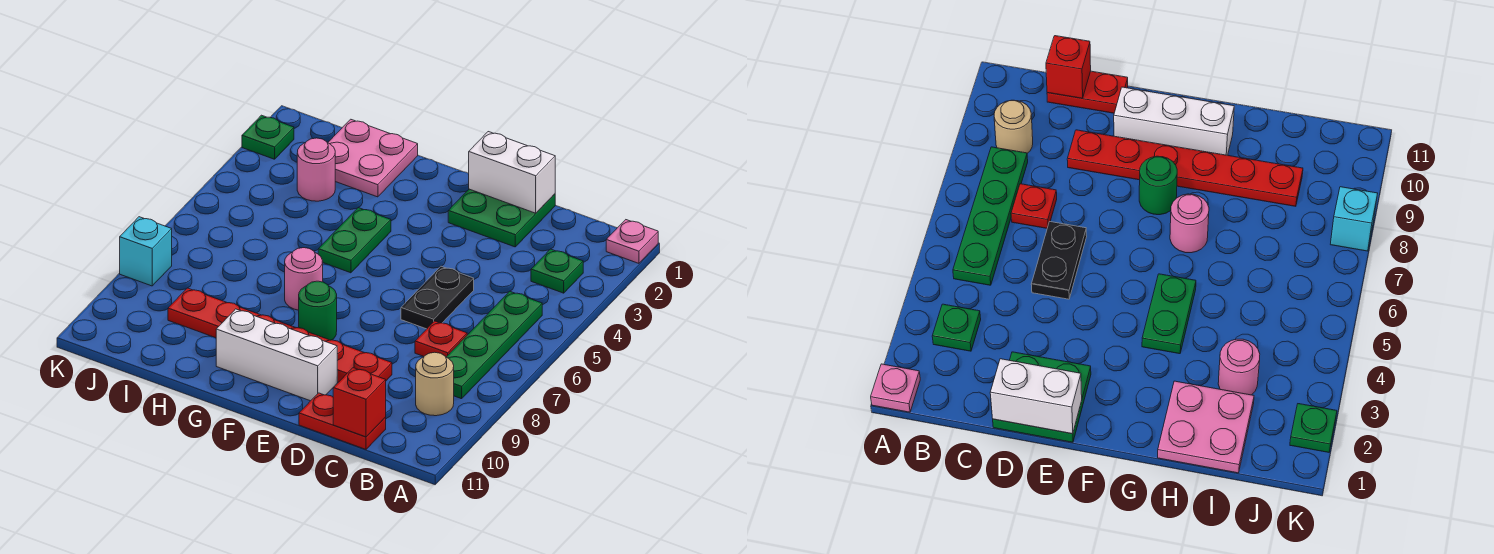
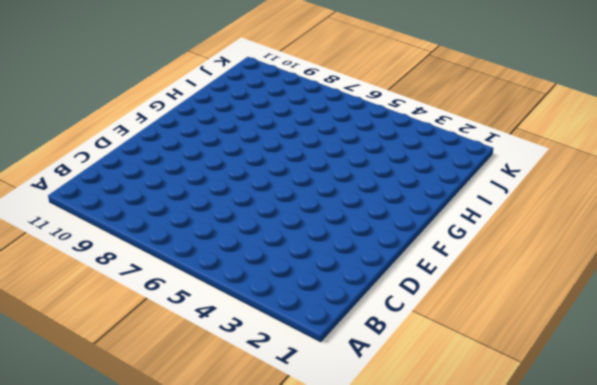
none -> pink 1x1 plate [606,220,658,263]
none -> green 1x1 plate [531,249,583,293]
none -> green 1x4 plate [447,291,542,399]

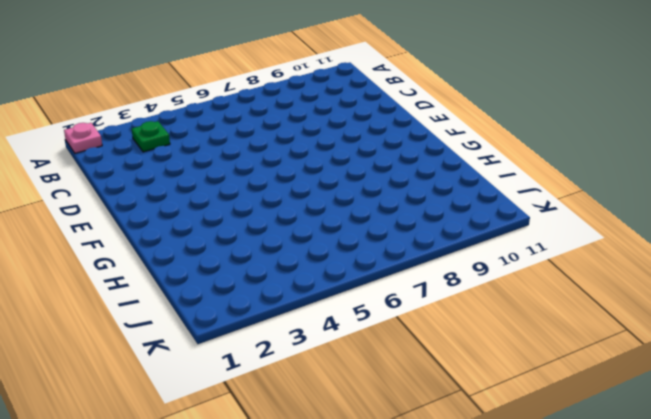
none -> green 1x4 plate [447,291,542,399]
none -> tan 1x1 round brick [416,352,454,416]
none -> red 1x1 plate [415,321,467,357]

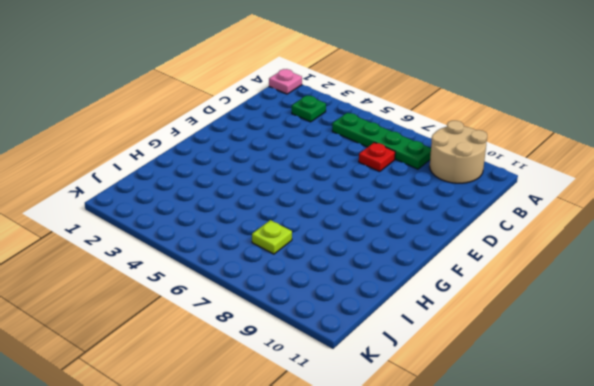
tan 2x2 round brick [430,121,487,183] -> tan 1x1 round brick [416,352,454,416]
lime 1x1 plate [252,220,292,254] -> none
none -> red 1x2 plate [299,393,386,449]
none -> green 2x2 plate [448,189,555,247]
none -> black 1x2 plate [401,266,474,329]

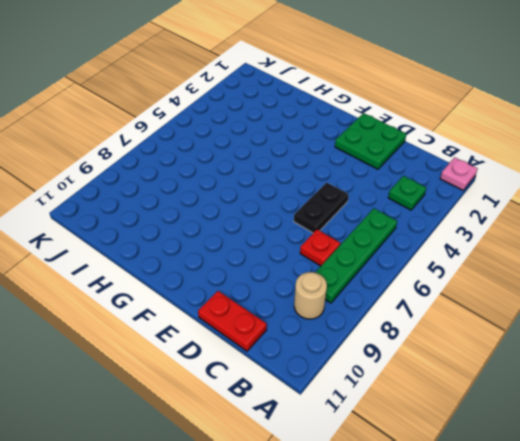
none -> red 1x6 plate [168,288,392,382]
none -> white 1x3 brick [216,309,337,401]
none -> green 1x1 round brick [299,281,337,340]

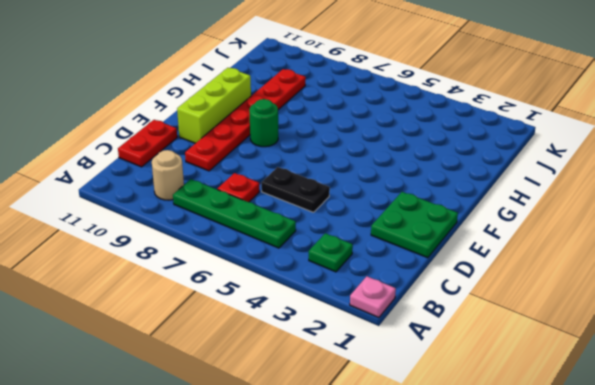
lime 1x3 brick [177,68,251,143] -> white 1x3 brick [216,309,337,401]
none -> green 1x2 plate [318,208,391,273]
none -> pink 1x1 round brick [285,248,323,310]
none -> pink 2x2 plate [328,119,418,197]

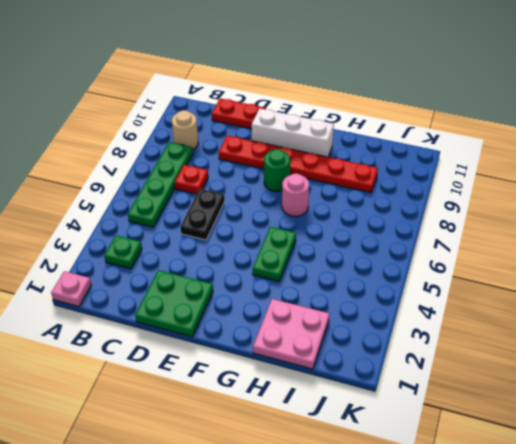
none -> pink 1x1 round brick [297,138,335,201]
none -> green 1x1 plate [242,115,294,159]
none -> cyan 1x1 brick [120,217,172,286]

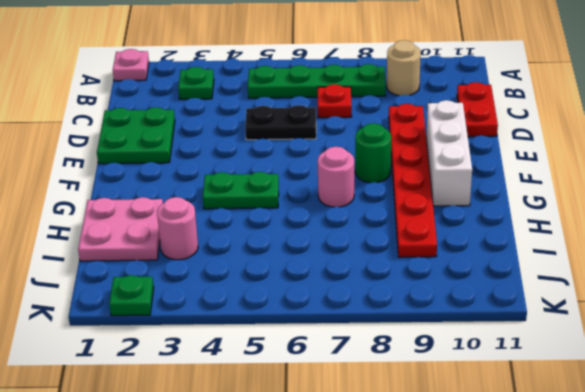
none -> cyan 1x1 brick [120,217,172,286]
none -> red 1x1 brick [333,368,386,437]
none -> white 1x2 brick [469,132,555,213]

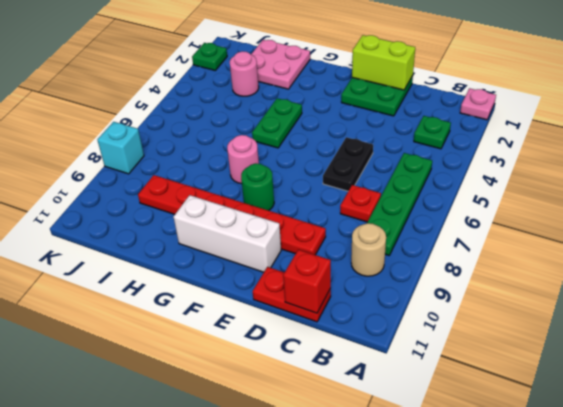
lime 1x2 brick [352,35,415,90] -> white 1x2 brick [469,132,555,213]

